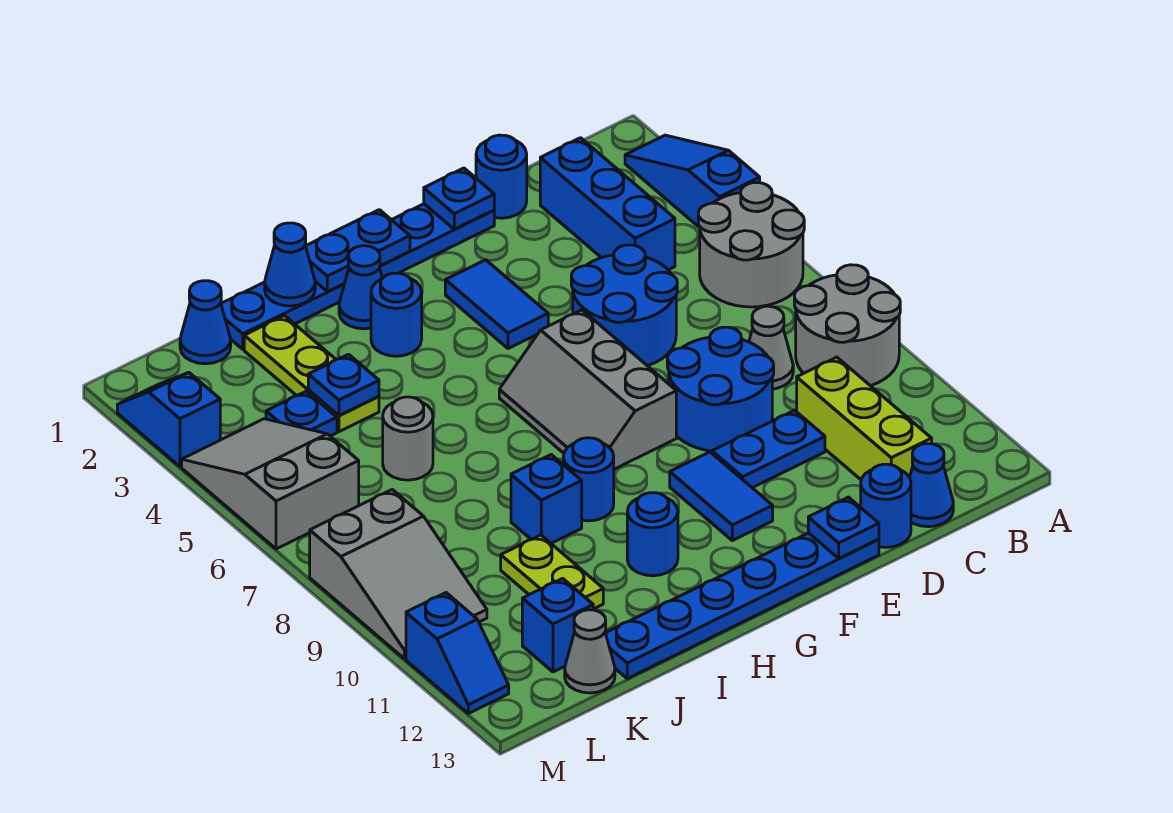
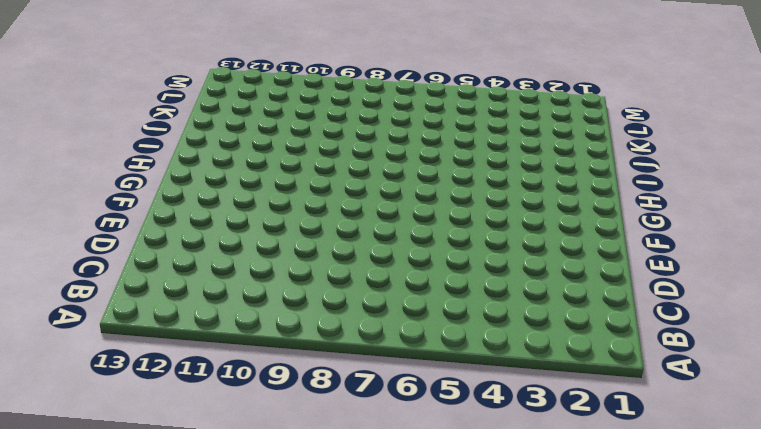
none -> blue 1x3 slope [625,135,760,228]
none -> grey 2x2 round brick [698,183,804,307]
none -> grey 2x2 round brick [794,265,900,386]
none -> blue 1x3 brick [540,138,675,270]

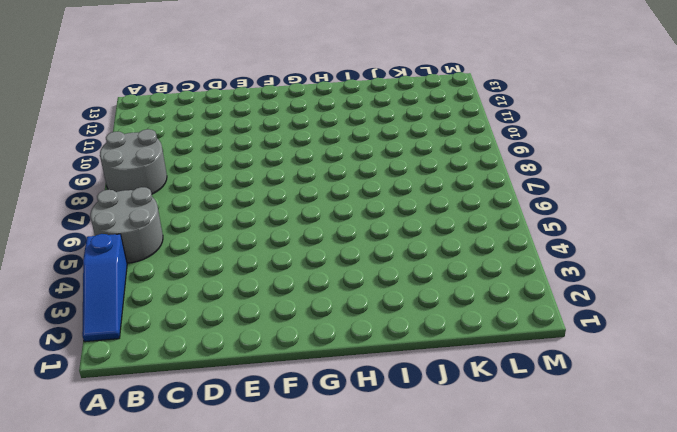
none -> blue 1x3 brick [540,138,675,270]
none -> grey 1x1 cone [749,306,793,389]
none -> lime 1x3 brick [797,357,932,480]
none -> blue 1x1 cone [910,444,953,527]

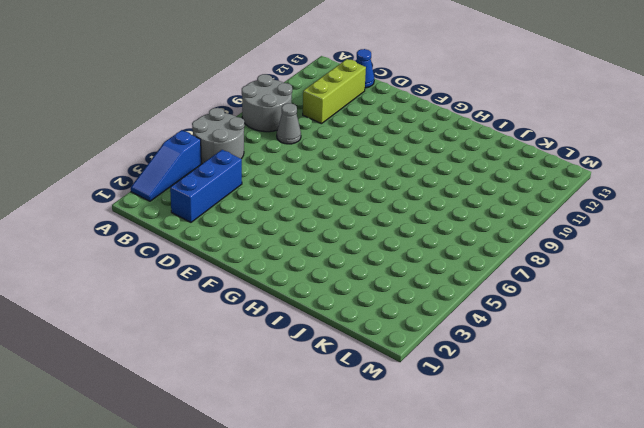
none -> blue 1x1 round brick [476,135,527,218]
none -> blue 2x2 round brick [571,245,677,366]
none -> blue 2x2 round brick [667,327,774,451]
none -> blue 1x2 plate [712,410,825,488]

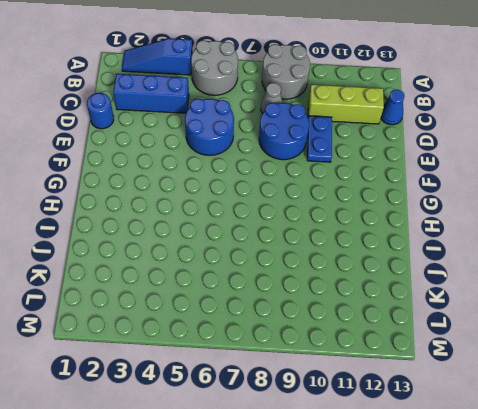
none -> blue 1x1 round brick [861,464,911,547]
none -> blue 1x6 plate [221,204,494,349]
none -> blue 1x6 plate [606,533,879,679]
none -> blue 1x2 tile [445,260,548,349]

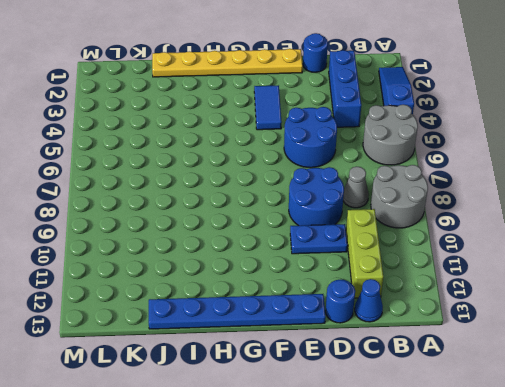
yellow 1x6 plate [152,49,303,77] -> blue 1x6 plate [221,204,494,349]
none -> grey 2x3 slope [499,310,676,469]
none -> blue 1x2 tile [670,452,773,541]
none -> blue 1x1 cone [339,246,382,329]
none -> blue 1x1 round brick [371,273,422,356]

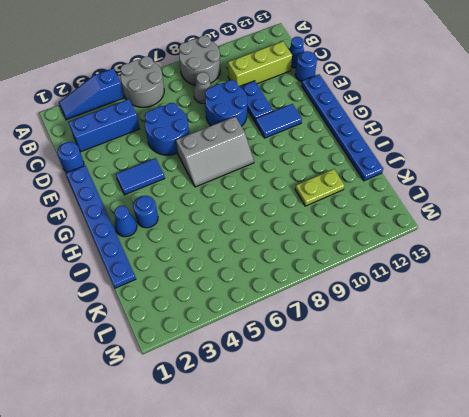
none -> blue 1x1 round brick [563,438,614,521]
none -> blue 1x1 round brick [627,493,678,576]
none -> blue 1x1 brick [511,455,582,543]
none -> lime 1x3 plate [244,316,379,432]

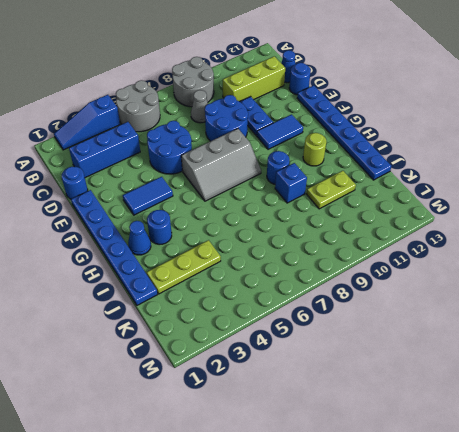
lime 1x1 round brick [303,133,326,166] -> blue 1x1 round brick [627,493,678,576]
none -> grey 1x1 round brick [383,397,433,480]
none -> blue 1x1 cone [180,281,231,364]
none -> blue 1x1 plate [266,391,337,436]
none -> blue 1x1 brick [522,578,593,672]

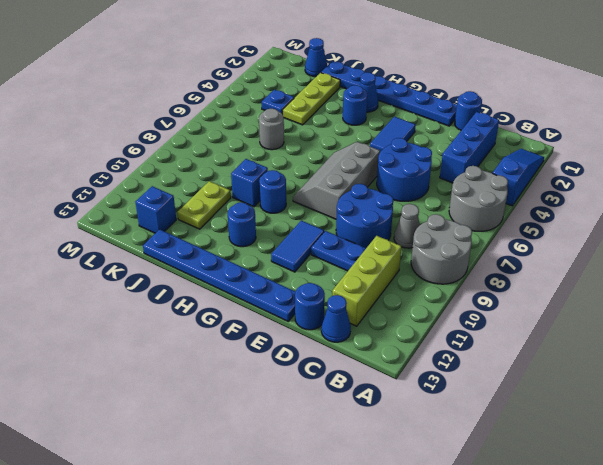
none -> grey 1x1 cone [565,610,615,693]
none -> grey 2x3 slope [182,419,359,549]
none -> grey 2x3 slope [310,490,487,659]
none -> blue 1x2 slope [117,372,220,467]

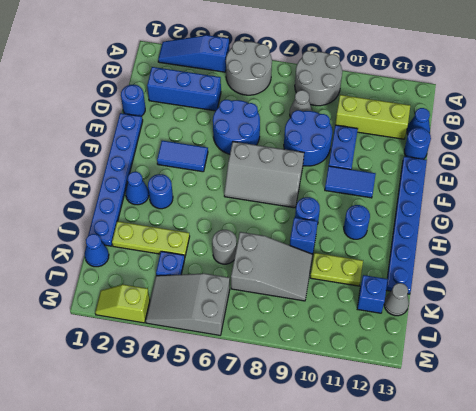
grey 2x3 slope [231,232,313,301] -> grey 2x3 slope moved to [310,490,487,659]
lime 1x2 slope [95,285,150,323] -> blue 1x2 slope [117,372,220,467]
none -> blue 1x2 slope [406,593,509,714]
none -> blue 1x1 plate [424,168,494,229]
none -> blue 1x1 plate [808,497,879,558]
none -> blue 1x2 plate [306,210,410,292]

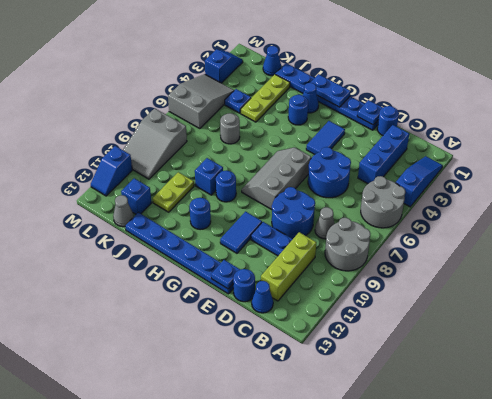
none -> blue 1x1 cone [265,223,315,306]
none -> blue 1x1 plate [308,354,379,415]

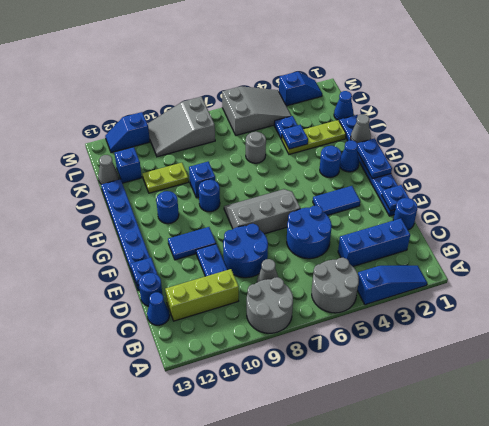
grey 1x1 cone [351,114,371,143] -> blue 1x1 cone [265,223,315,306]

